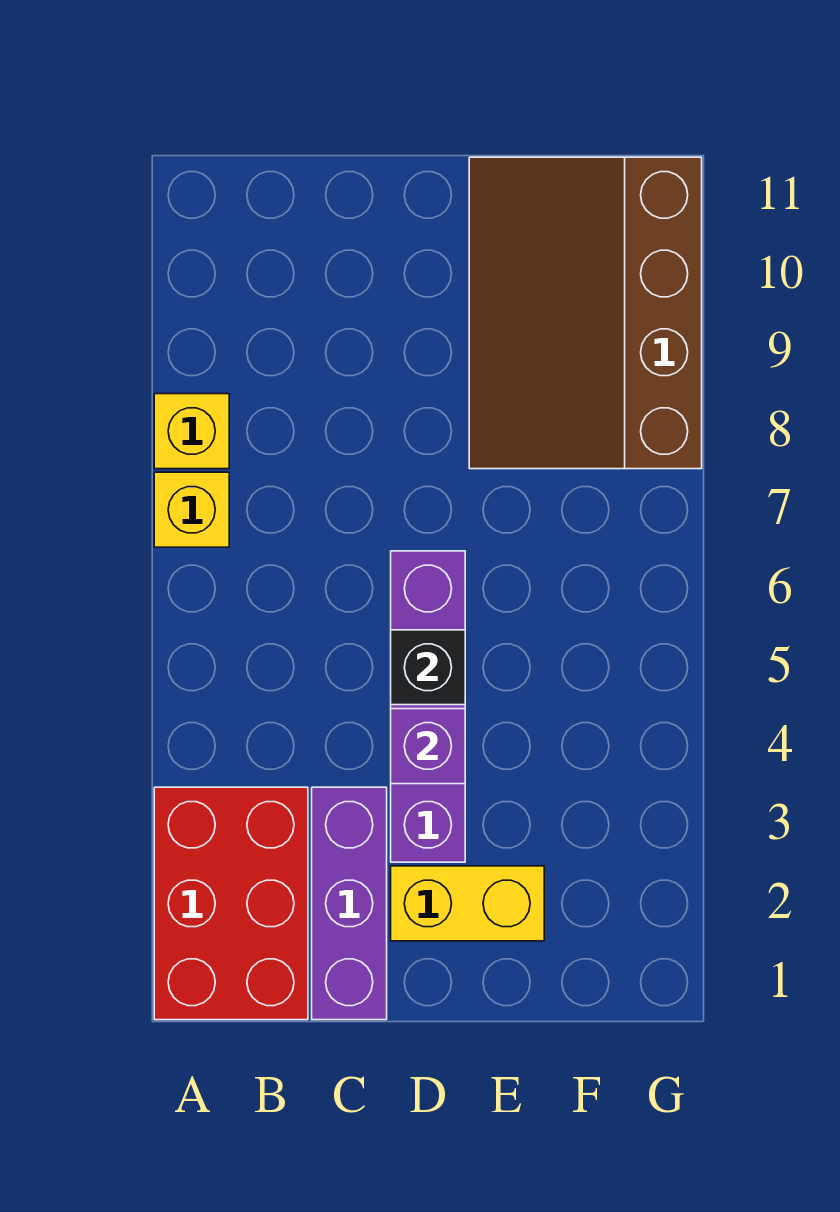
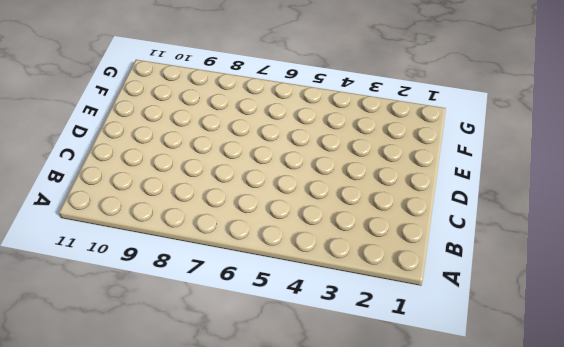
none -> red 2x3 brick [154,787,308,1020]
none -> yellow 1x1 brick [154,472,229,547]

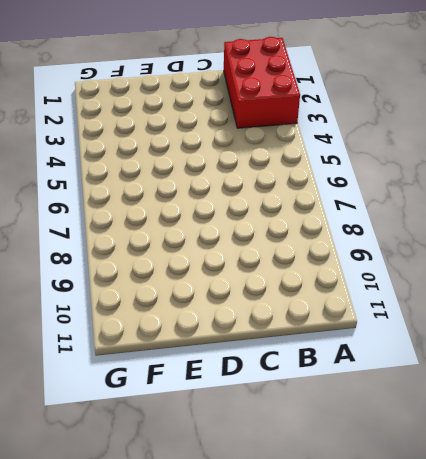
none -> yellow 1x1 brick [154,472,229,547]
none -> yellow 1x1 brick [154,394,229,469]

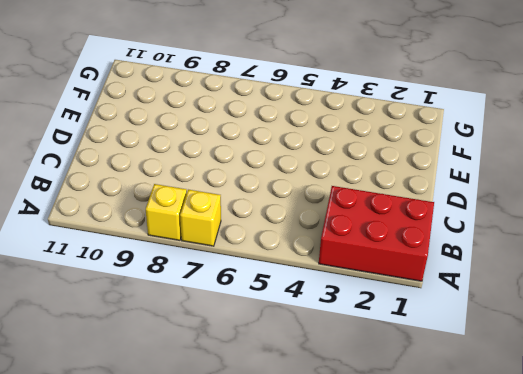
none -> purple 1x3 brick [312,787,387,1020]
none -> yellow 1x2 brick [391,866,544,941]

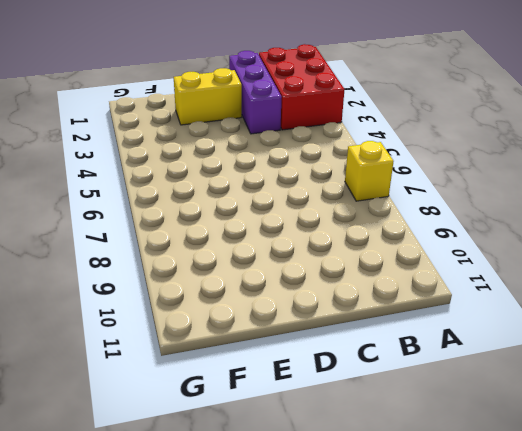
none -> yellow 1x1 brick [154,394,229,469]
none -> purple 1x4 brick [391,551,465,862]

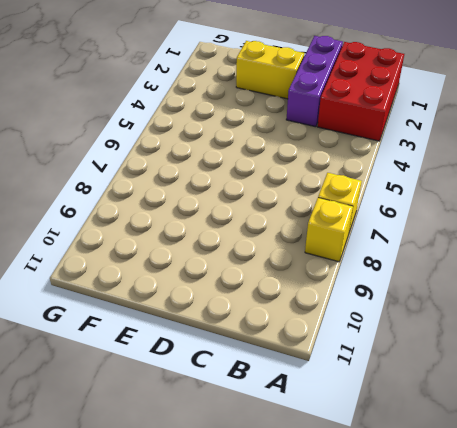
none -> purple 1x4 brick [391,551,465,862]
none -> brown 3x4 slope [469,157,702,469]

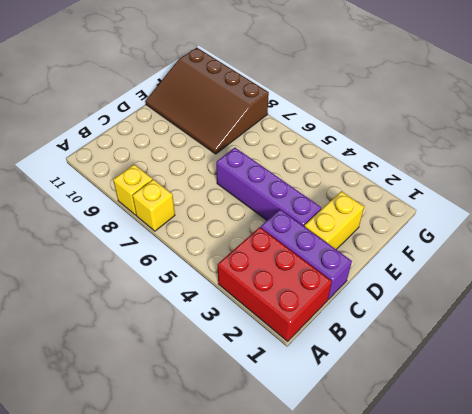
none -> purple 1x1 brick [391,709,465,784]
none -> black 1x1 brick [391,630,465,705]

